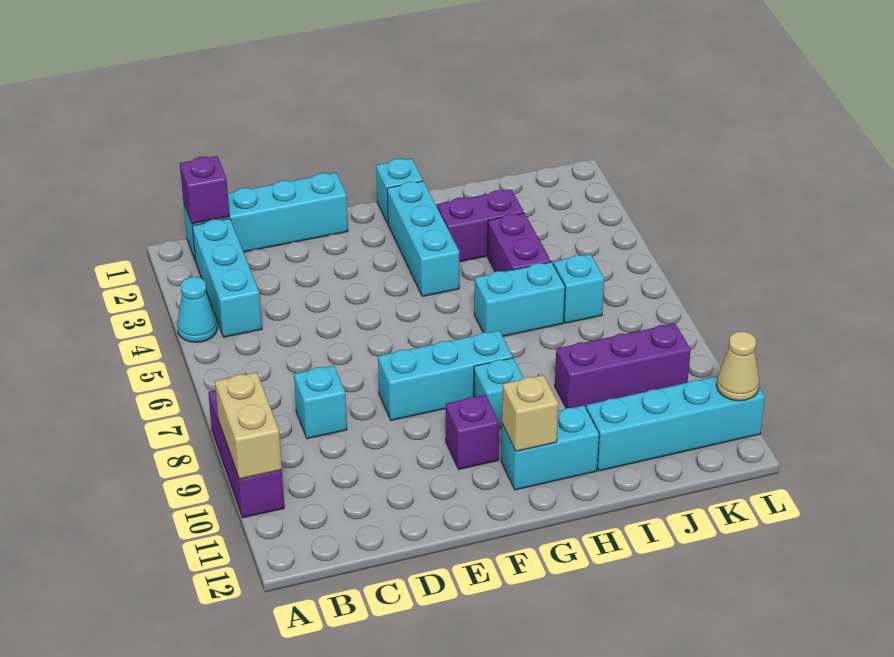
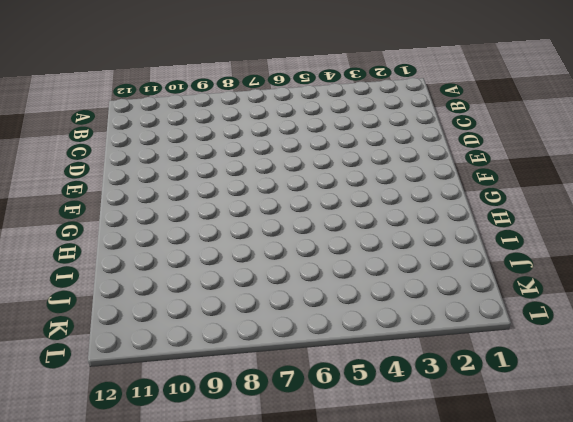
none -> cyan 1x1 cone [177,277,217,342]
none -> purple 1x3 brick [208,390,284,518]
none -> cyan 1x4 brick [183,173,348,261]

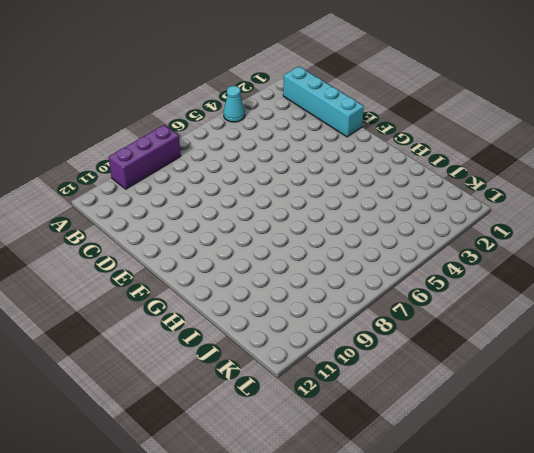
none -> cyan 1x3 brick [192,218,262,337]
none -> cyan 1x1 brick [294,365,347,439]
none -> cyan 1x3 brick [378,331,513,420]

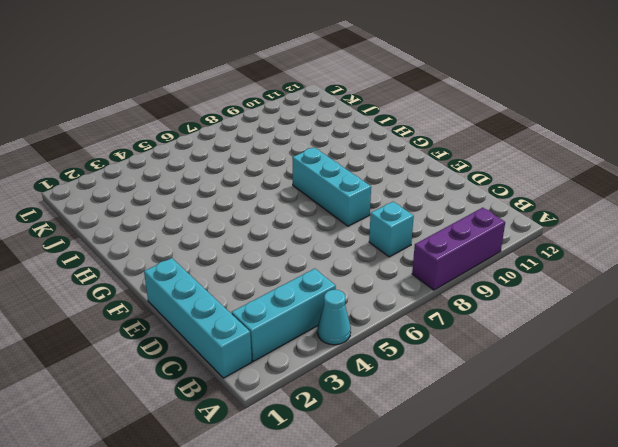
none -> purple 1x1 brick [446,395,499,469]
none -> cyan 1x1 brick [376,158,423,223]
none -> cyan 1x3 brick [387,181,459,297]

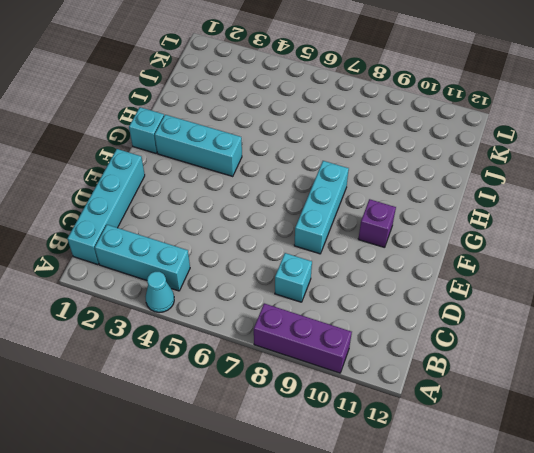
none -> cyan 1x1 brick [474,358,524,428]
none -> cyan 1x2 brick [501,406,599,490]
none -> purple 1x2 brick [437,190,524,262]

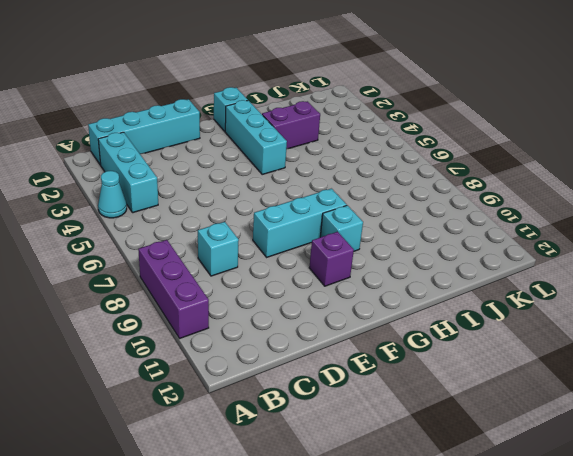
none -> cyan 1x2 brick [501,406,599,490]
none -> cyan 1x2 brick [474,262,565,336]
none -> purple 1x2 brick [488,213,551,272]

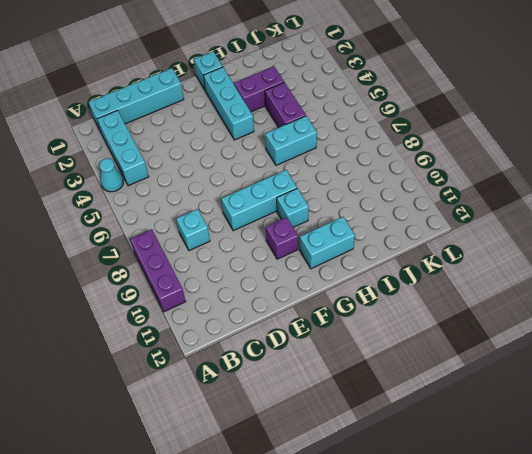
none -> purple 1x3 brick [555,323,691,408]
none -> cyan 1x4 brick [586,376,765,471]
none -> cyan 1x1 brick [553,254,604,323]

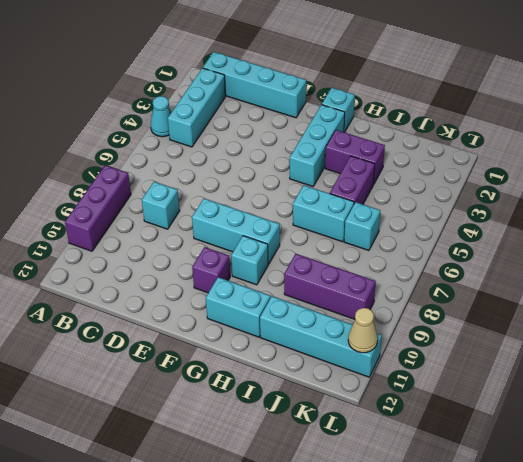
none -> tan 1x2 brick [215,372,282,479]
none -> purple 1x1 brick [180,156,229,224]
none -> tan 1x1 brick [502,375,558,451]

